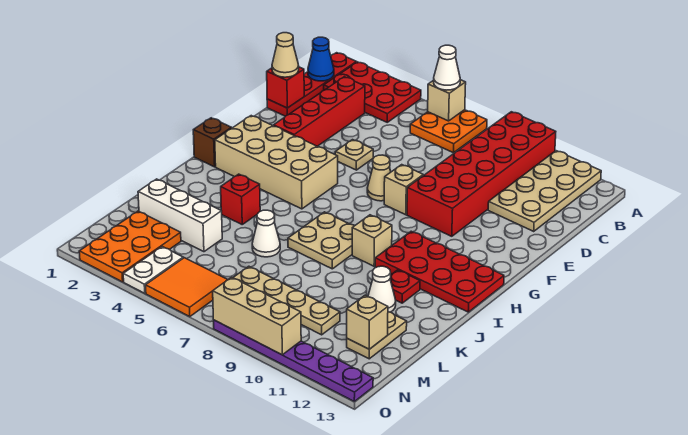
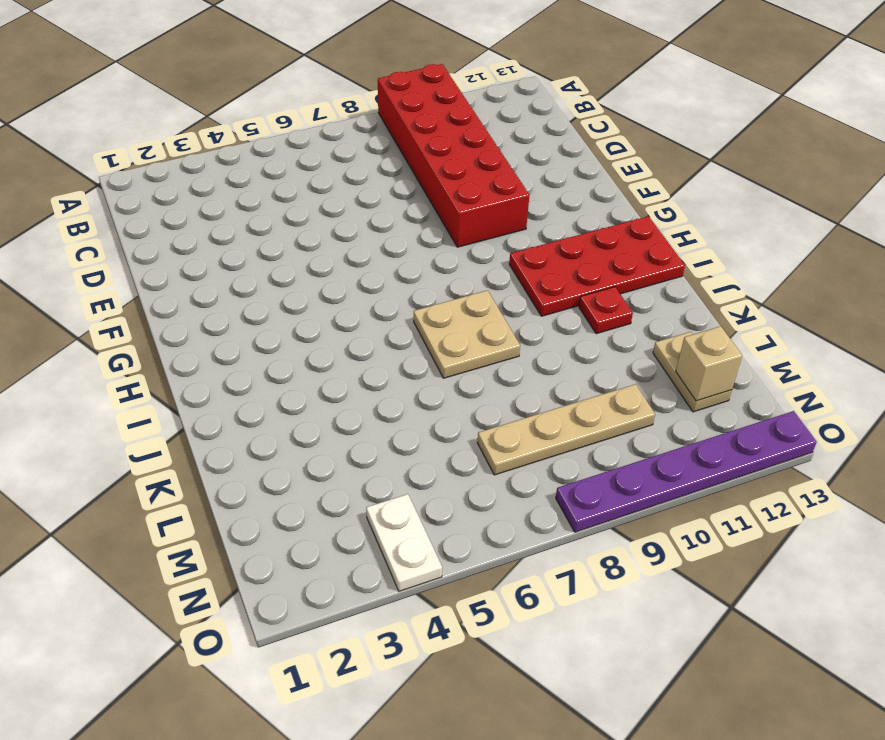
none -> red 1x4 plate [267,53,357,116]
none -> red 2x3 plate [324,62,421,122]
none -> orange 2x2 plate [410,110,487,153]
none -> tan 2x4 plate [488,151,601,231]

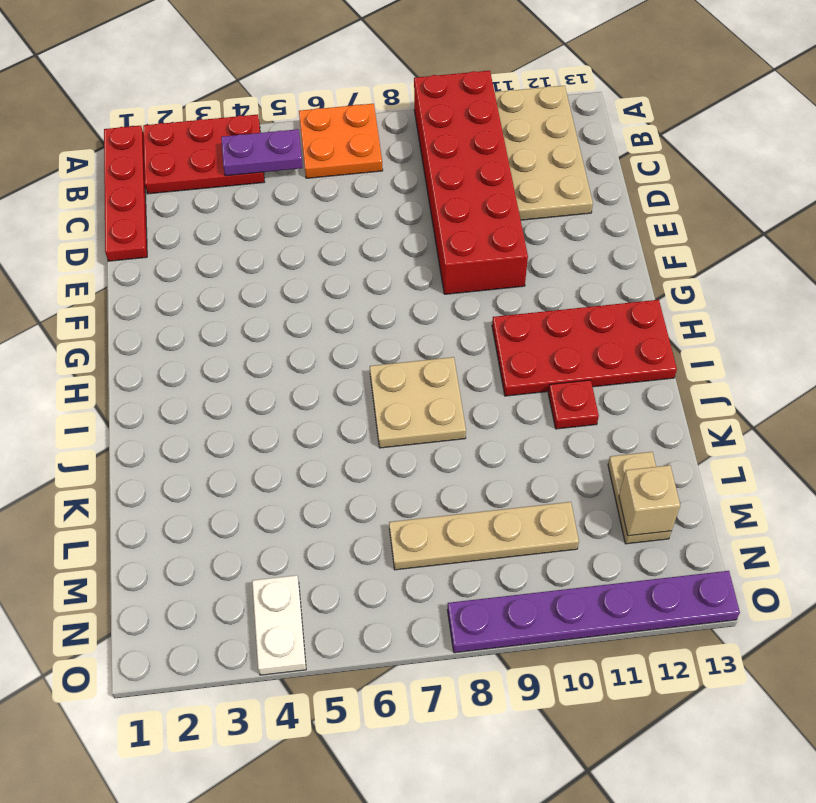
purple 1x2 plate [221,129,303,176] -> none
none -> red 1x4 brick [274,77,365,146]
none -> tan 1x1 plate [335,140,373,170]
none -> tan 1x1 cone [367,155,391,201]
none -> tan 1x1 brick [384,165,423,215]

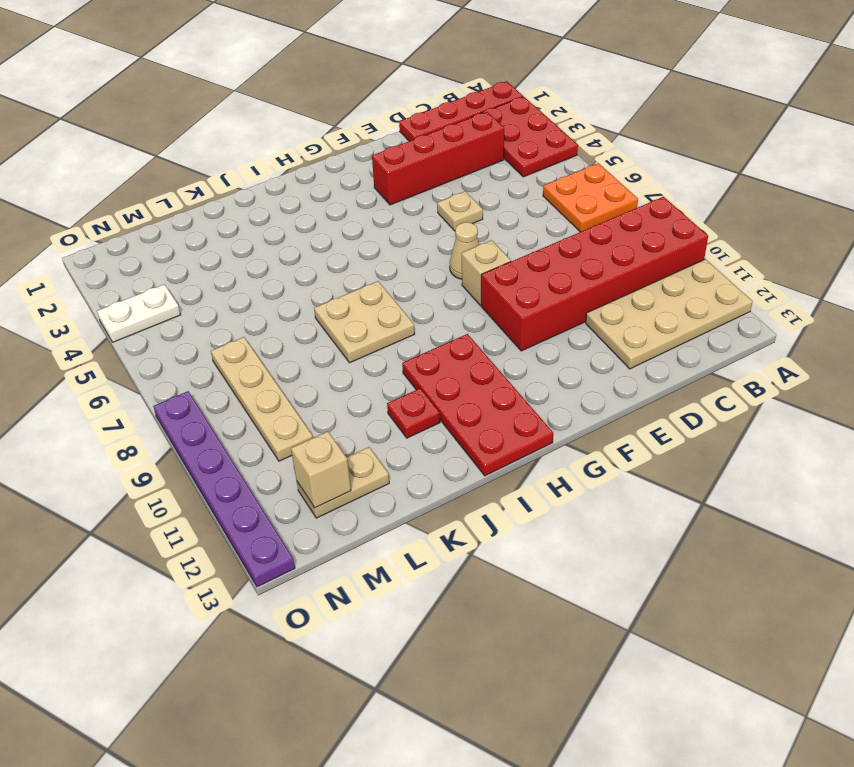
none -> tan 2x4 brick [215,116,338,209]
none -> brown 1x1 brick [193,118,232,167]
none -> tan 1x1 brick [352,215,392,266]
none -> red 1x1 brick [221,174,260,224]

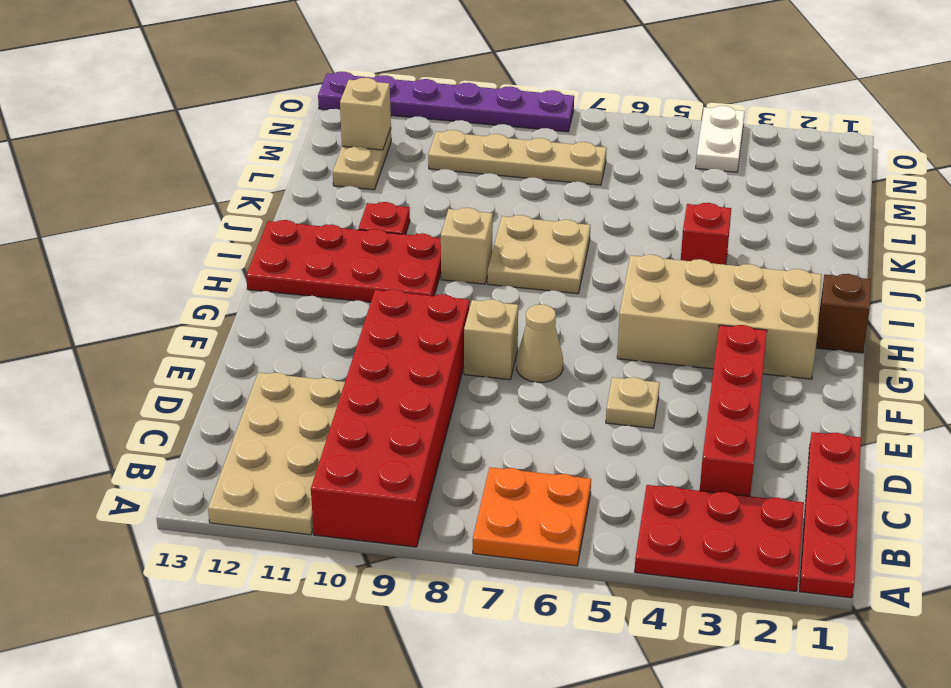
none -> white 1x1 cone [252,210,280,257]
none -> white 1x1 cone [368,266,396,312]
none -> white 1x3 brick [138,179,222,252]
none -> orange 2x3 plate [79,211,181,282]

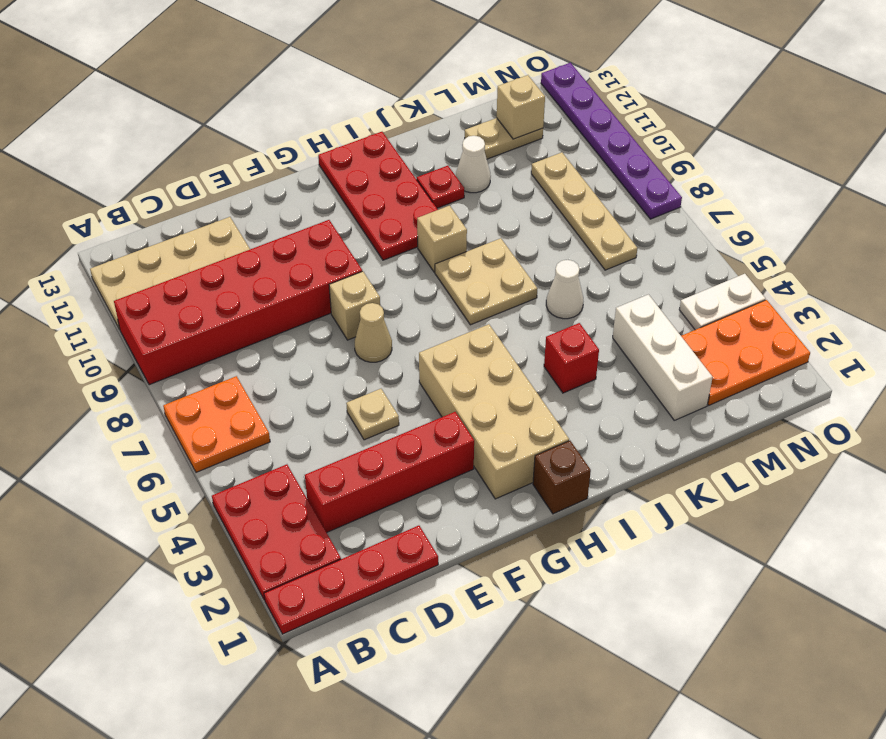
none -> orange 2x2 tile [146,258,228,317]
none -> tan 1x1 brick [428,80,466,121]
none -> blue 1x1 cone [308,37,334,81]
none -> red 1x1 brick [267,67,304,108]

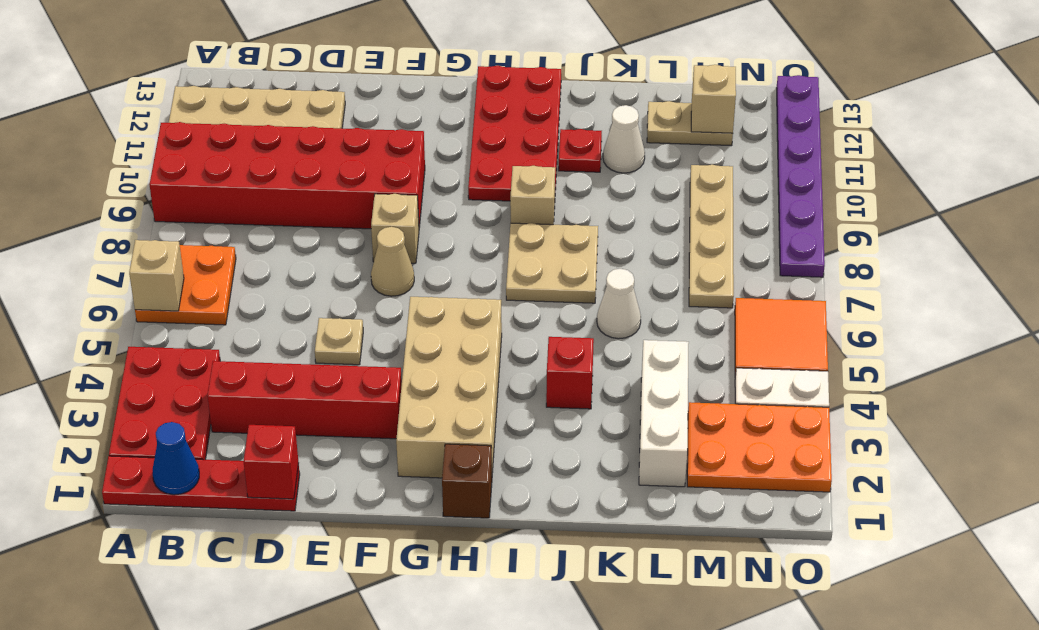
none -> tan 1x3 brick [213,277,301,355]
none -> white 1x1 cone [434,45,460,90]
none -> tan 1x1 cone [272,33,299,77]

